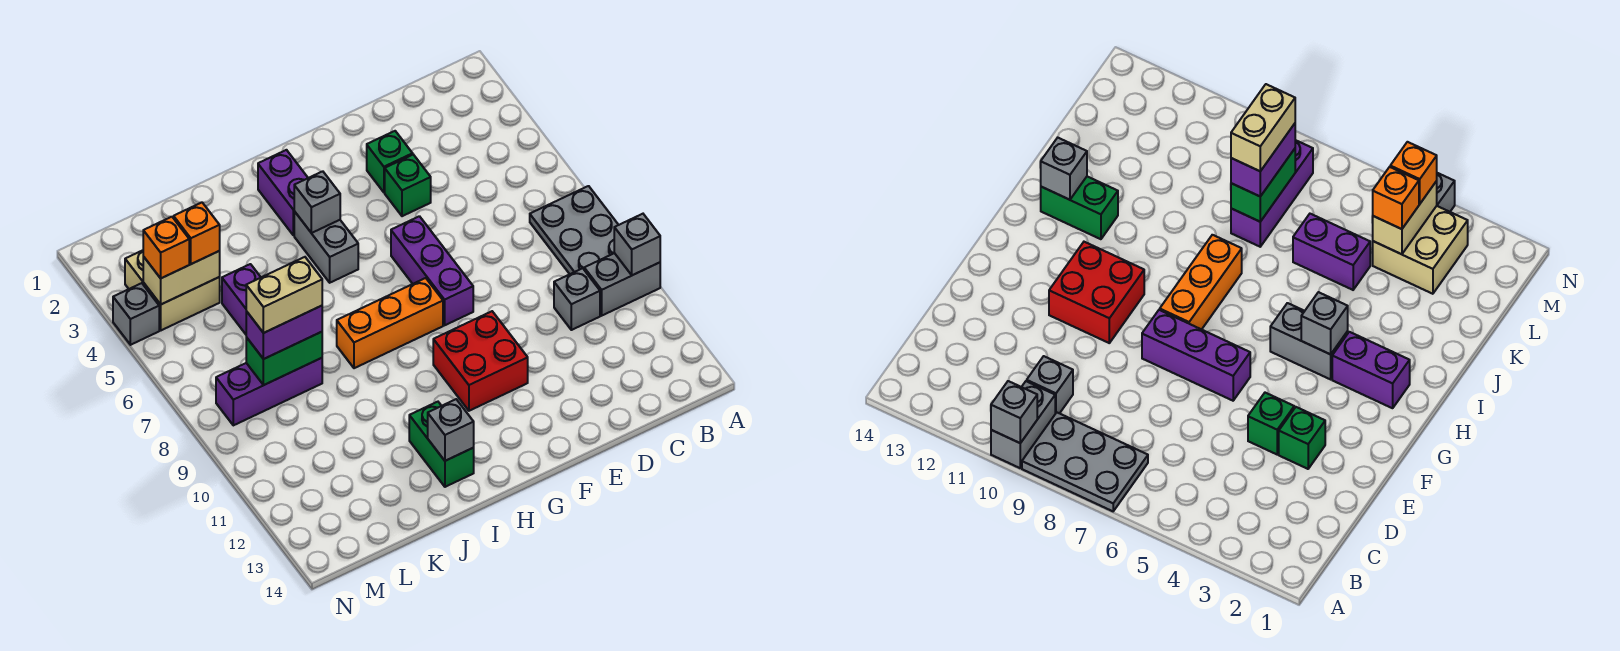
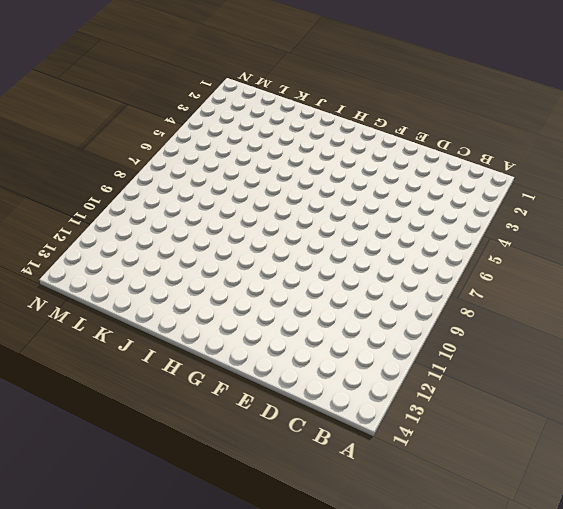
none -> grey 2x3 plate [530,186,618,274]
none -> grey 1x2 brick [584,253,660,316]
none -> grey 1x1 brick [554,268,600,330]

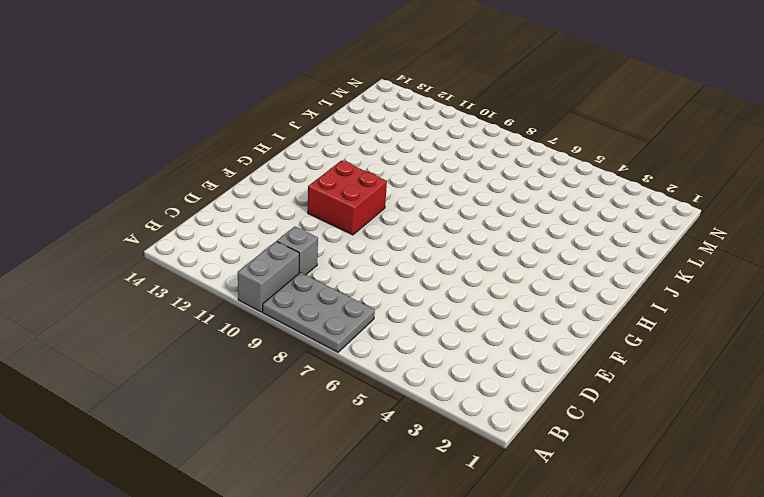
none -> green 1x1 brick [367,131,413,192]
none -> green 1x1 brick [385,155,431,216]
none -> purple 1x3 brick [391,216,473,325]

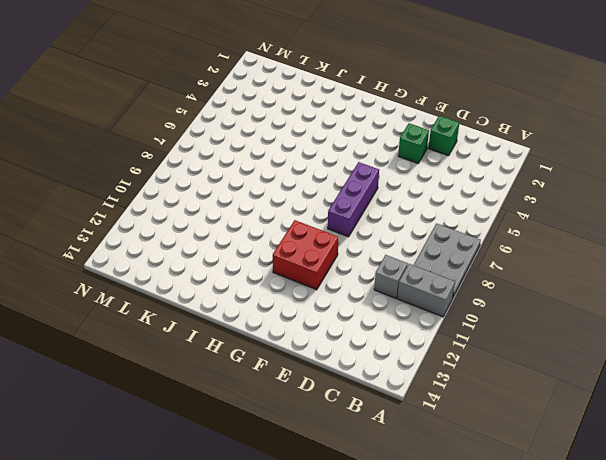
green 1x1 brick [428,116,459,156] -> green 1x1 brick moved to [385,155,431,216]
none -> orange 1x3 brick [337,278,443,368]
none -> purple 1x2 brick [258,150,308,235]
none -> grey 1x2 brick [294,211,358,283]

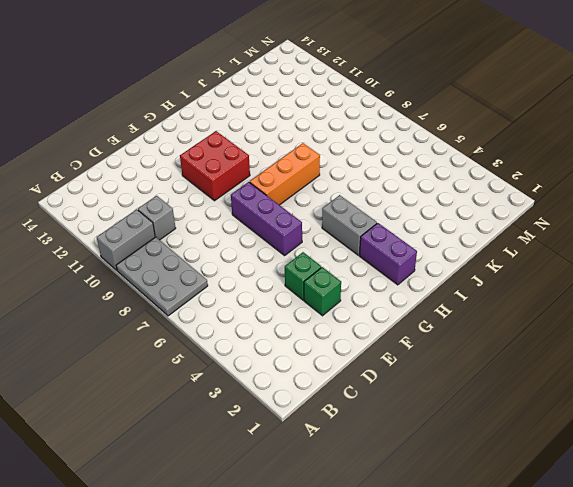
none -> green 1x2 brick [409,402,474,487]
none -> purple 1x2 brick [222,264,261,334]
none -> purple 1x3 brick [216,358,322,425]

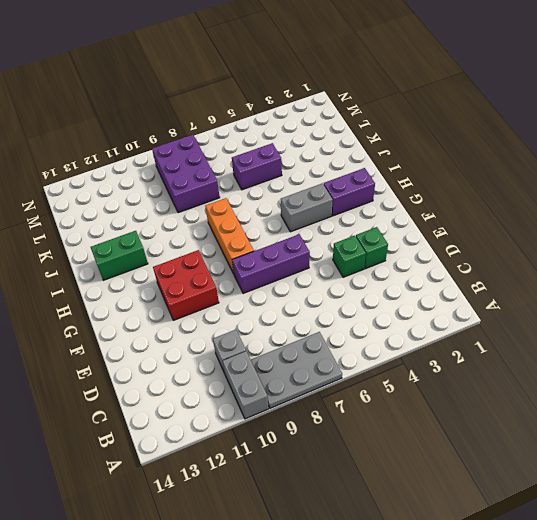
purple 2x3 brick [152,135,220,213] -> purple 1x3 brick [216,358,322,425]
none -> tan 2x2 brick [125,250,220,330]
none -> grey 1x1 brick [113,283,159,345]
none -> grey 1x1 brick [614,214,660,275]

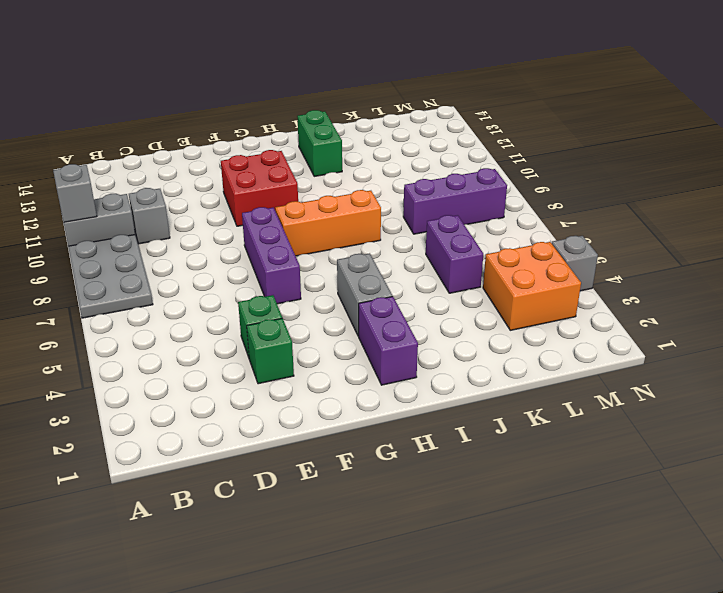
orange 2x2 brick [483,242,581,330] -> tan 2x2 brick [125,250,220,330]
none -> grey 1x1 brick [294,171,340,233]
none -> grey 1x1 brick [428,399,474,461]
none -> green 1x2 brick [246,332,322,385]

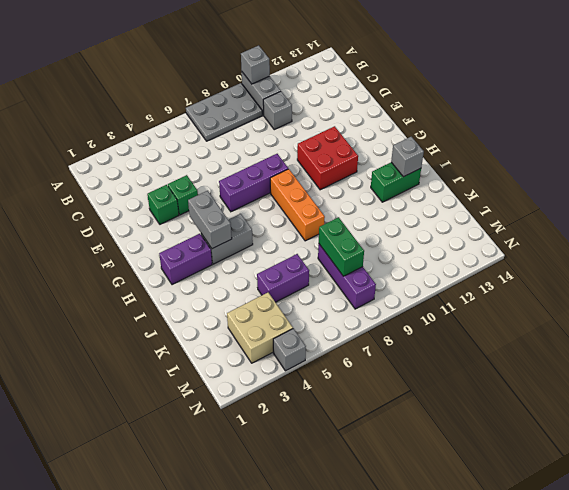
grey 1x2 brick [188,191,232,249] -> grey 1x1 brick [294,171,340,233]
none -> tan 1x2 brick [143,251,220,304]
none -> purple 1x2 brick [246,306,322,359]
none -> orange 1x1 brick [174,202,220,264]

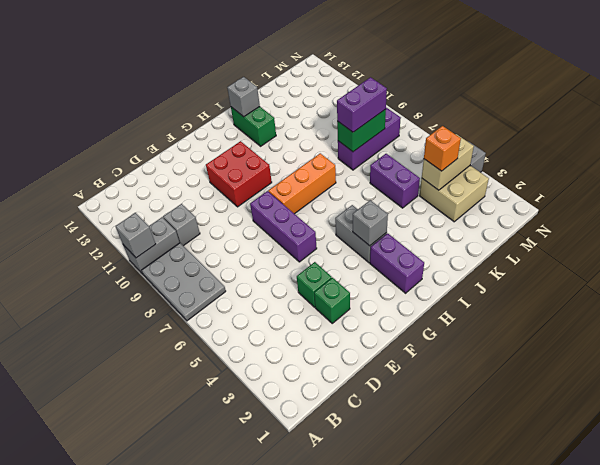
none -> orange 1x1 brick [143,217,189,278]
none -> tan 1x2 brick [246,257,322,333]

